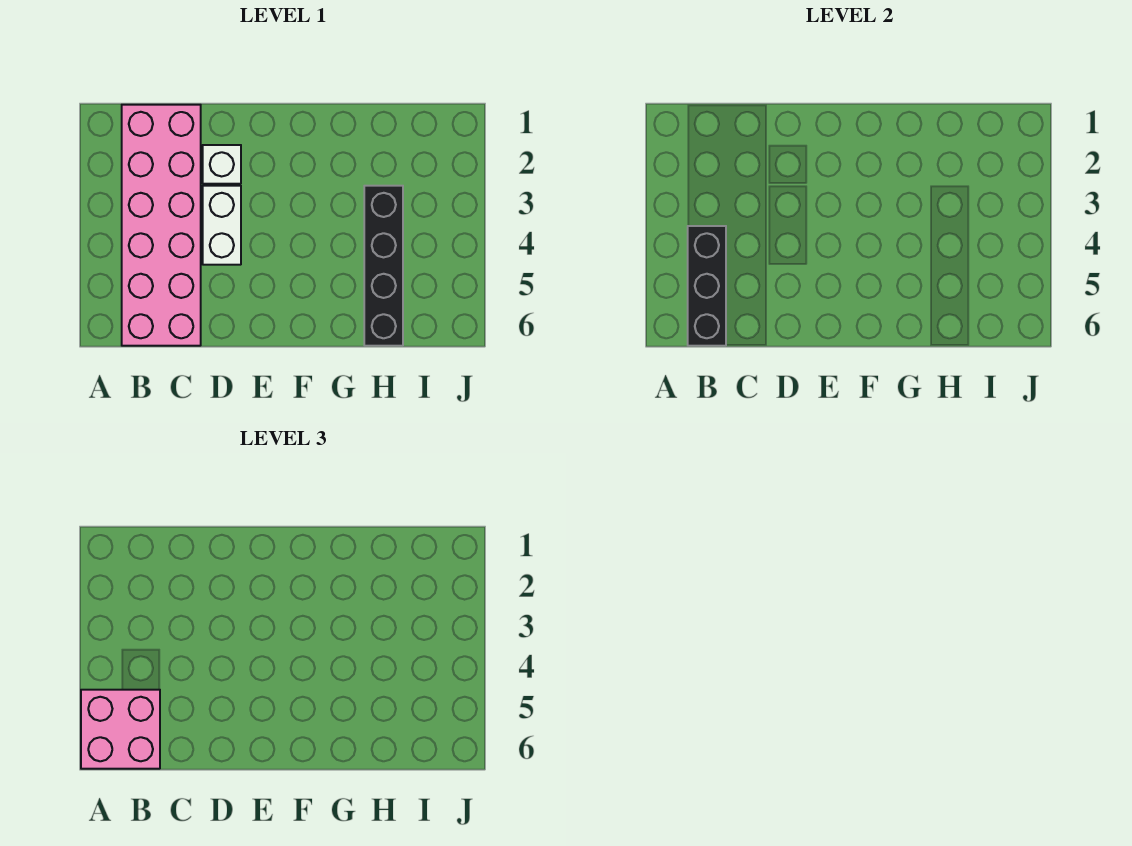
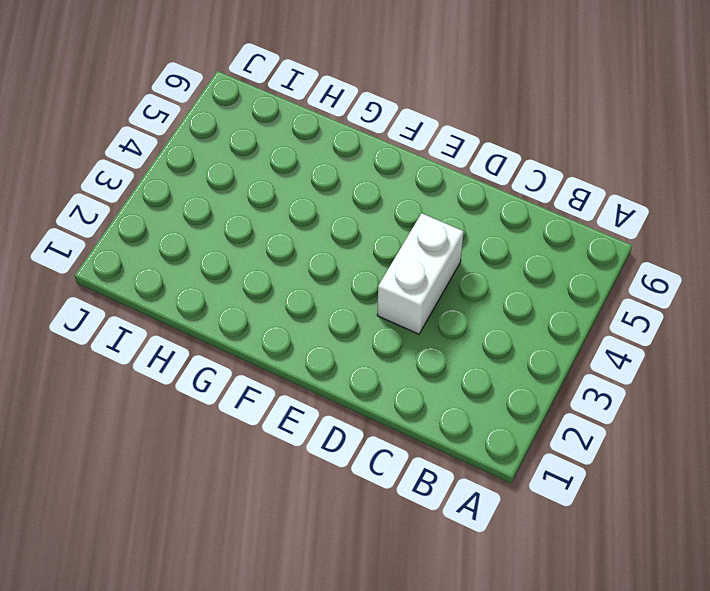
none -> pink 2x6 brick [122,105,201,346]
none -> white 1x1 brick [203,145,241,184]

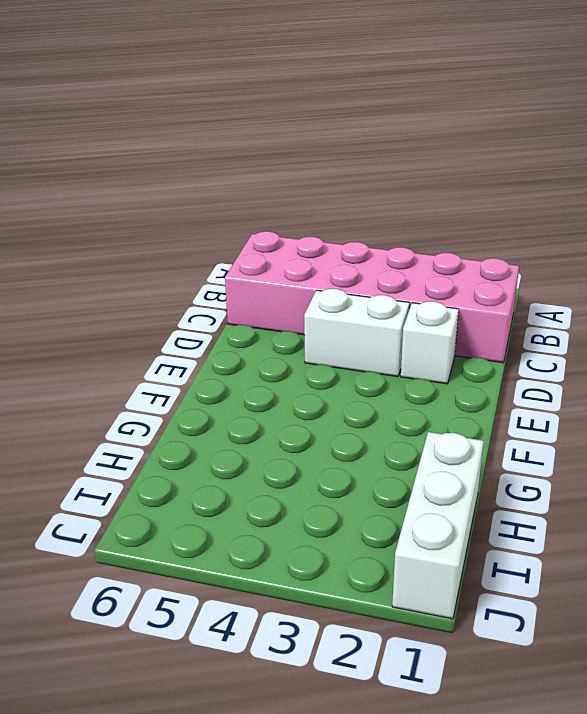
white 1x3 brick [392,432,484,619] -> none
none -> black 1x4 brick [364,186,403,346]
none -> black 1x3 brick [688,226,726,346]

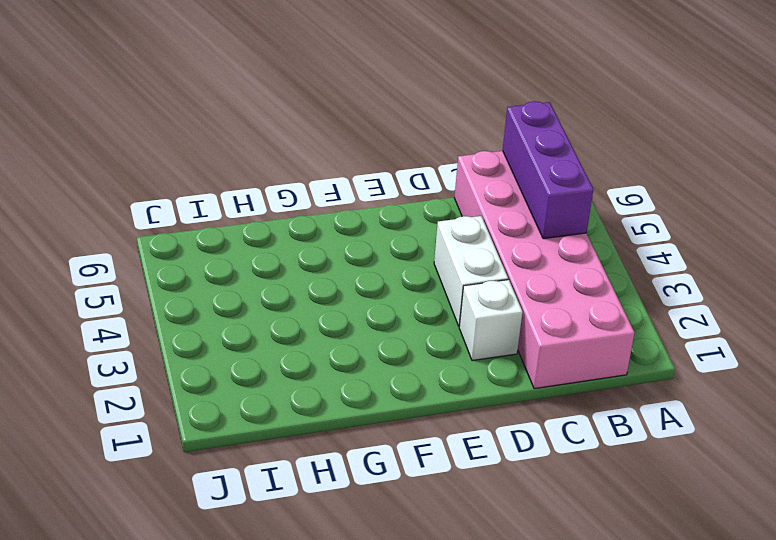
purple 1x3 brick [503,101,593,239] -> black 1x3 brick [688,226,726,346]
none -> black 1x4 brick [364,186,403,346]
none -> pink 2x2 brick [81,690,160,769]

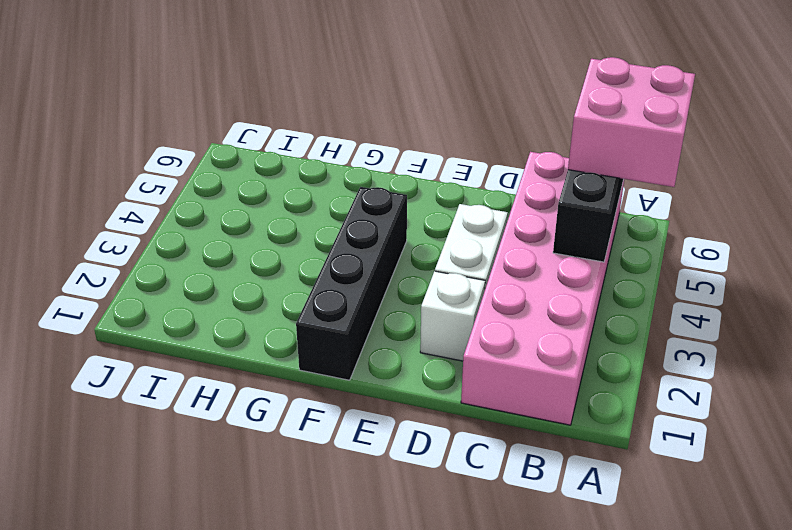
black 1x4 brick [296,187,407,380] -> black 1x4 brick moved to [364,186,403,346]

